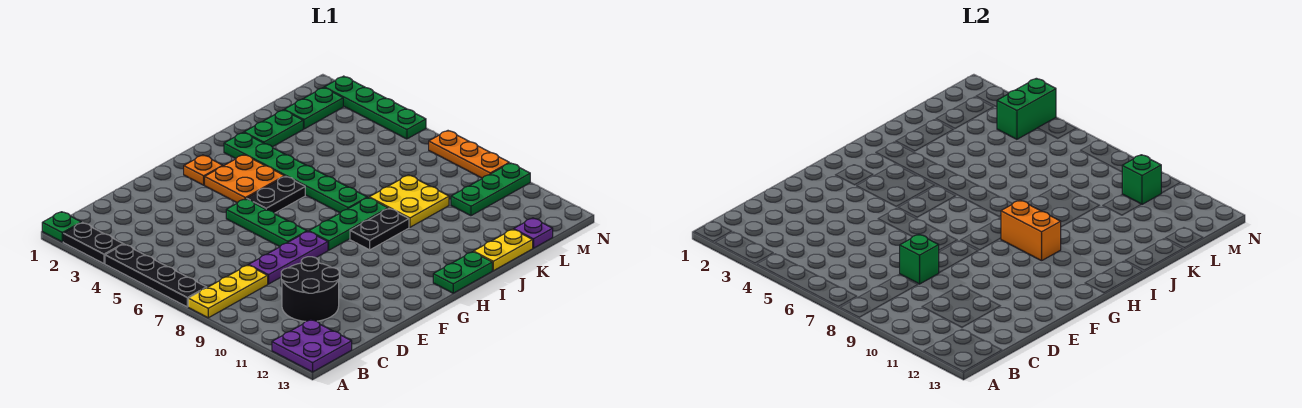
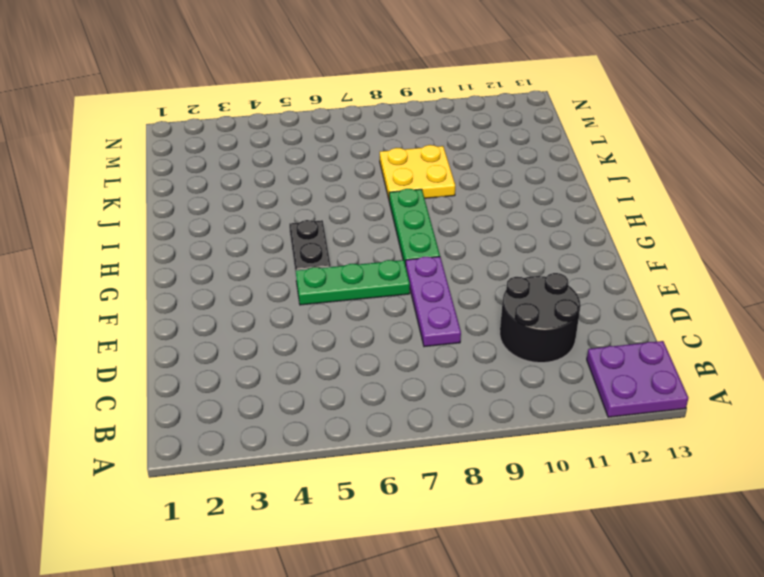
none -> green 1x1 plate [42,212,81,242]
none -> black 1x2 plate [63,223,123,264]
none -> black 1x4 plate [105,244,207,307]

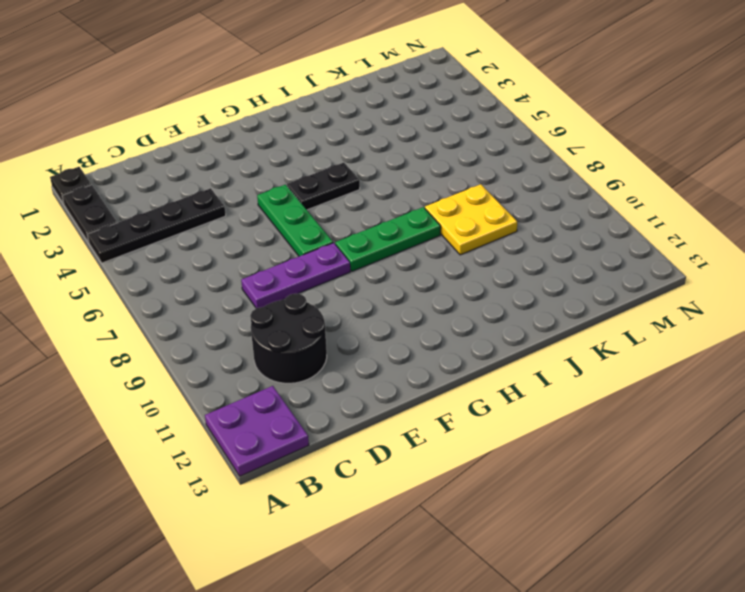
black 1x1 plate [50,167,91,204] -> green 1x1 plate [42,212,81,242]
black 1x4 plate [87,188,226,263] -> black 1x4 plate turned to [105,244,207,307]
none -> yellow 1x3 plate [188,265,268,318]
none -> orange 1x1 plate [184,155,223,185]
none -> orange 2x2 plate [205,155,285,203]

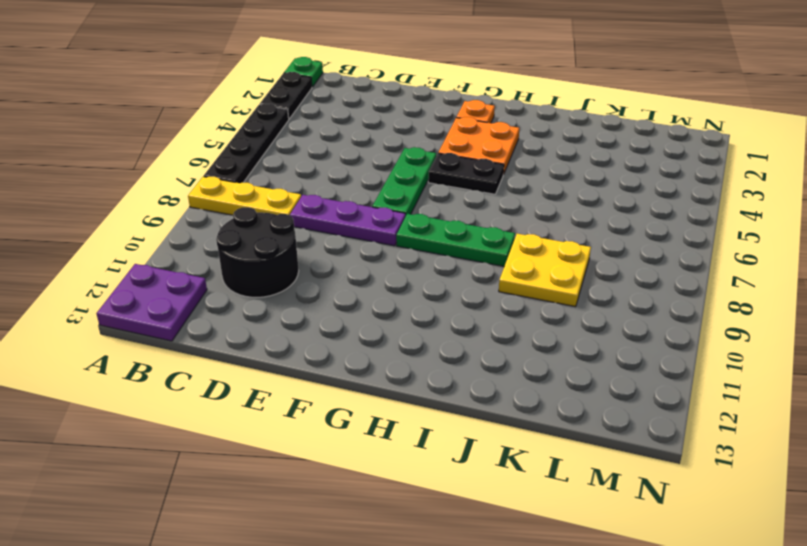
none -> black 1x2 plate [350,208,409,250]
none -> green 1x2 plate [433,252,492,293]
none -> green 1x6 plate [224,133,367,213]

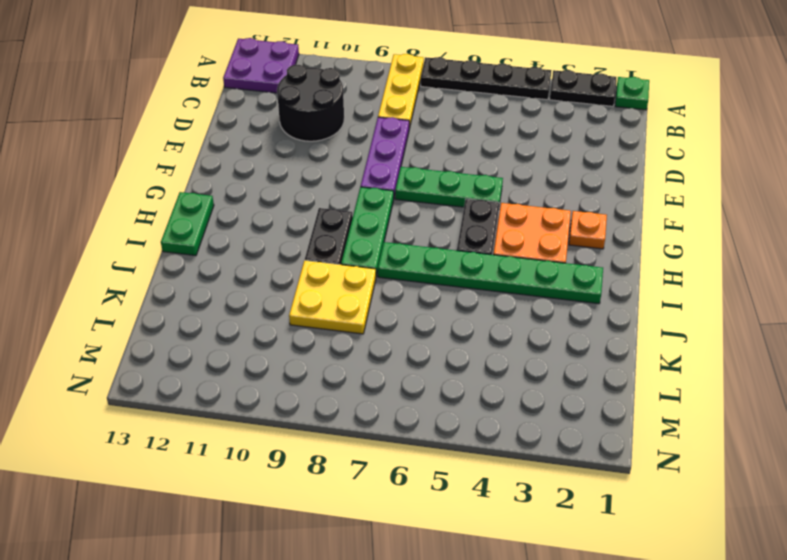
none -> green 1x2 plate [244,110,303,147]
none -> yellow 1x2 plate [474,229,533,271]
none -> green 1x2 plate [284,88,343,129]

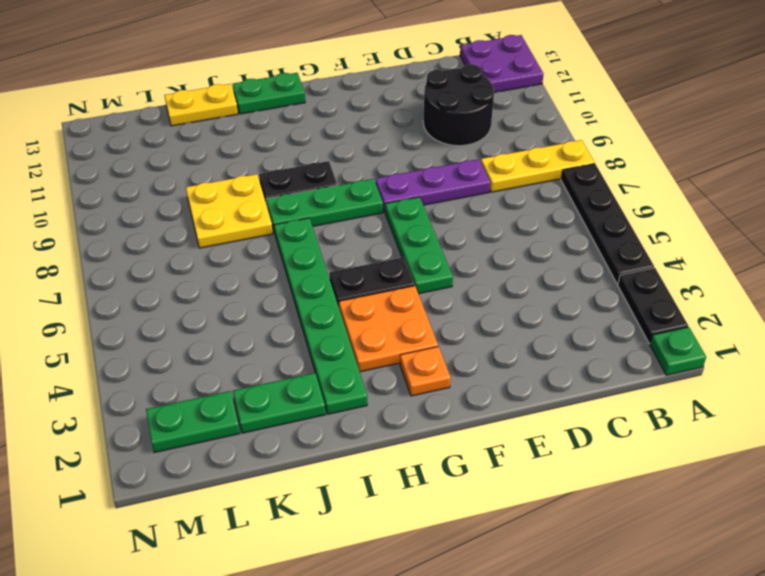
none -> green 1x3 plate [451,163,530,216]
none -> purple 1x1 plate [514,218,553,248]
none -> green 1x4 plate [324,76,426,139]

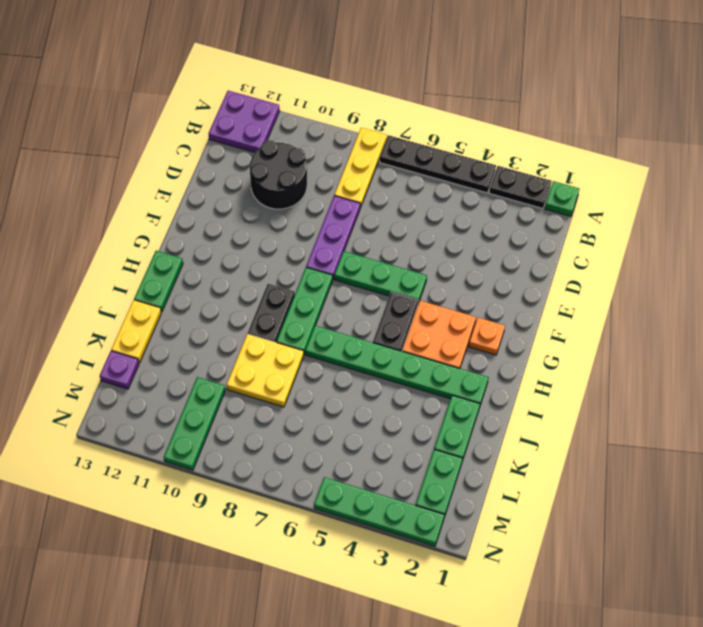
none -> orange 1x3 plate [429,131,509,178]
none -> green 1x1 brick [900,234,939,284]
none -> orange 1x2 brick [1001,200,1061,261]

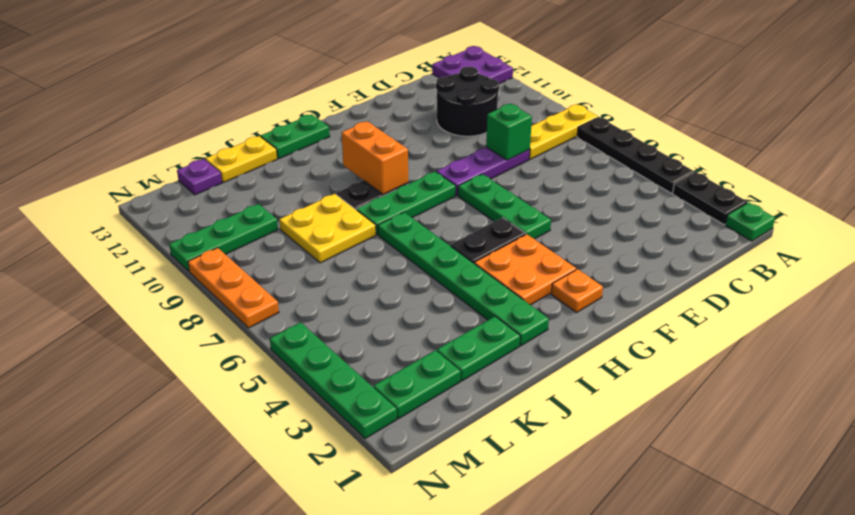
none -> green 1x2 brick [997,78,1056,139]
none -> green 1x1 brick [1122,155,1161,204]

